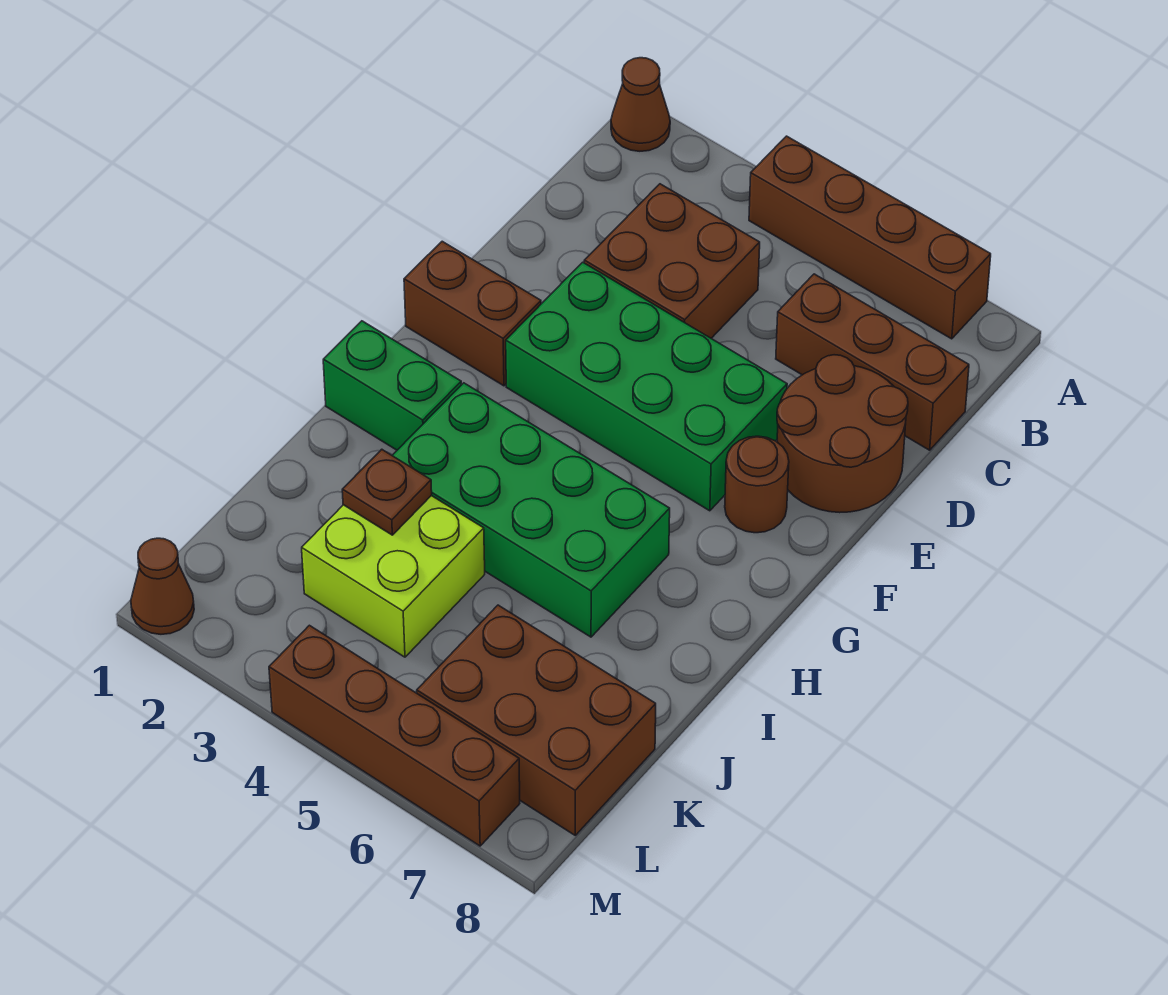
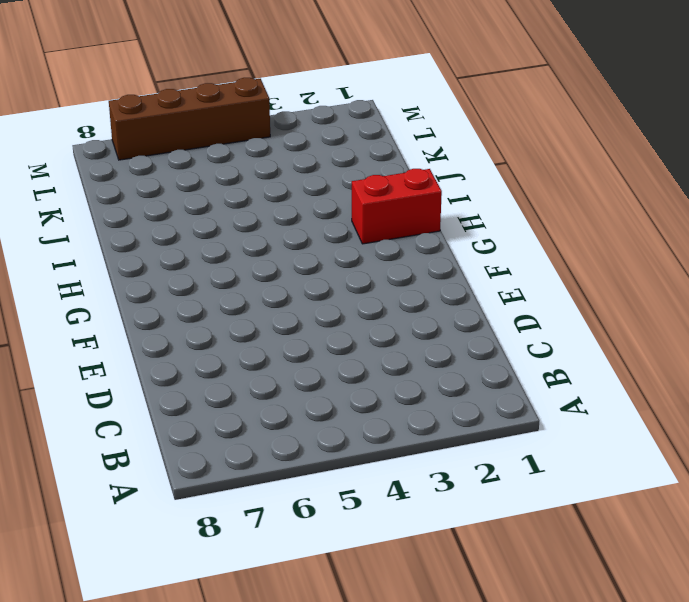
red 1x2 brick [352,169,442,244] -> green 1x2 brick [323,321,461,450]
none -> brown 1x1 cone [611,58,670,151]
none -> brown 1x4 brick [749,136,991,339]
none -> brown 2x2 brick [584,184,760,338]

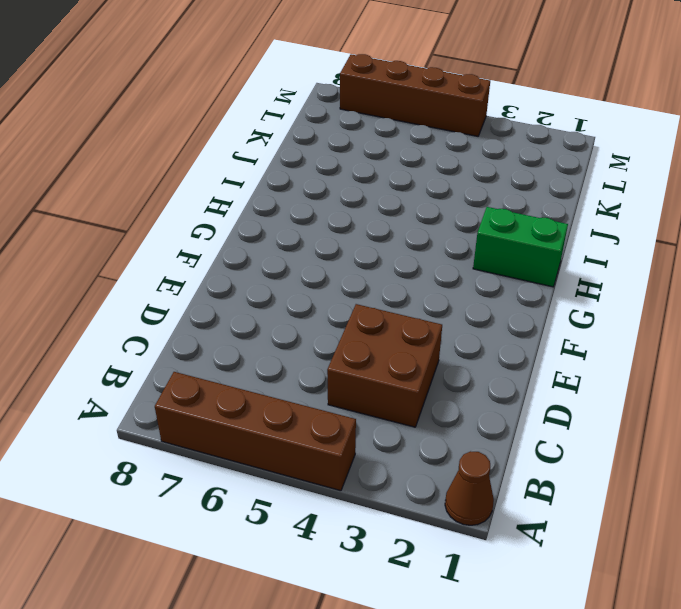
none -> brown 1x3 brick [776,274,969,450]
none -> brown 2x2 round brick [777,355,908,513]
none -> green 2x4 brick [506,262,787,511]

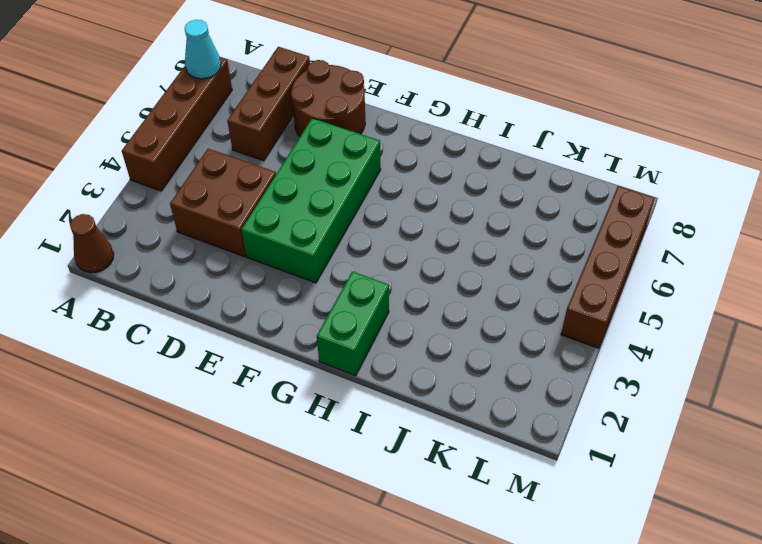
cyan 1x1 cone [185,20,221,79] -> none
none -> brown 1x2 brick [404,241,541,386]
none -> brown 1x1 round brick [725,436,789,533]
none -> green 2x4 brick [392,383,670,637]

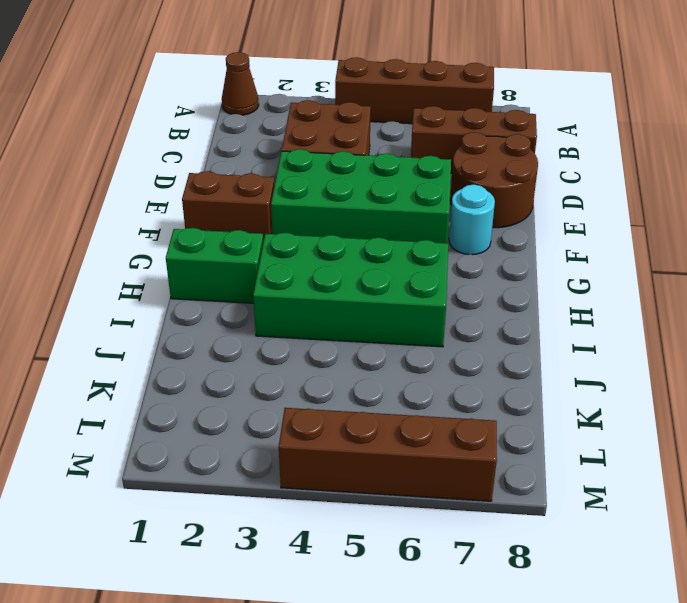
cyan 1x1 round brick [449,185,495,255] -> brown 1x1 round brick [725,436,789,533]
none -> lime 2x2 brick [302,496,485,657]
none -> brown 2x3 brick [417,605,656,835]
none -> brown 1x1 cone [131,538,194,634]

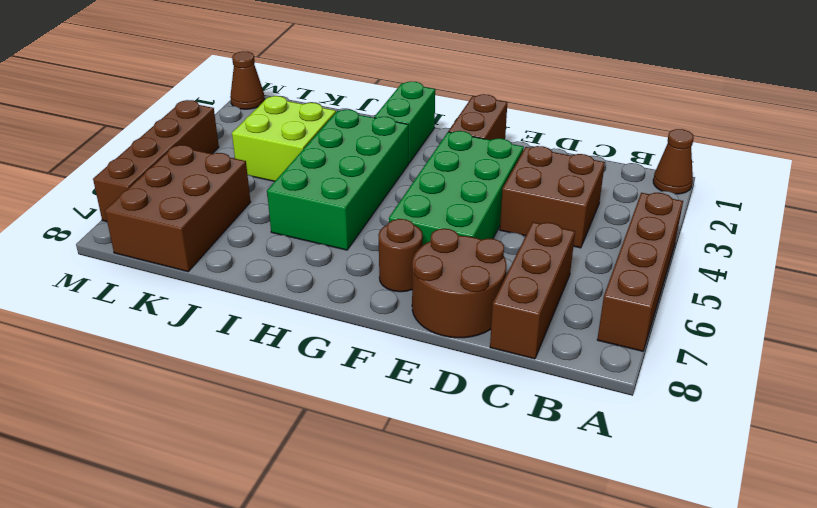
none -> brown 1x1 plate [342,449,432,535]

